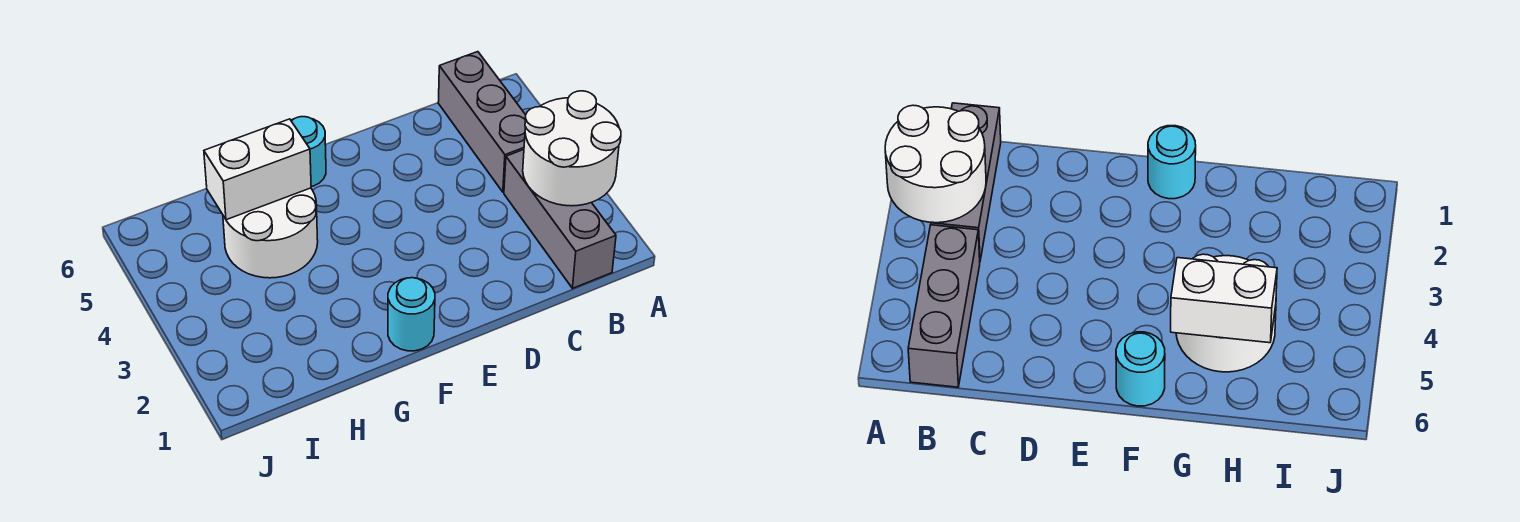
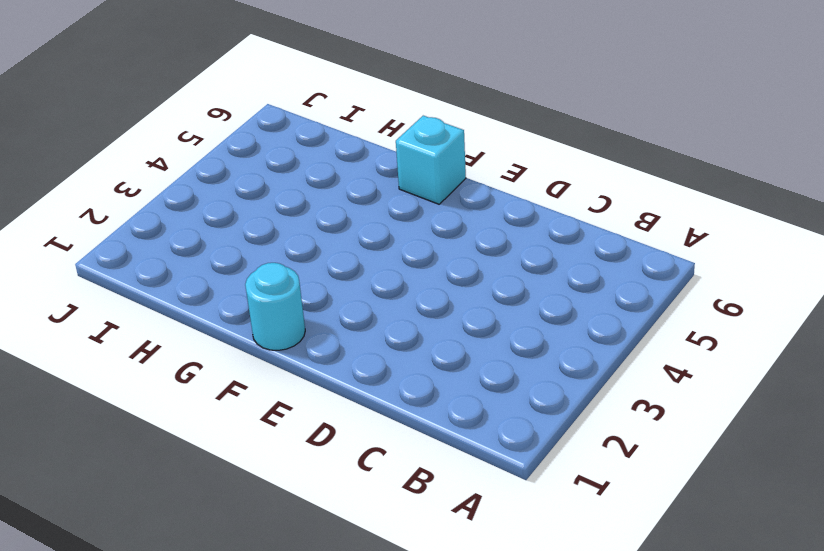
cyan 1x1 brick [396,116,466,204] -> cyan 1x1 round brick [291,117,326,187]
none -> grey 1x3 brick [504,150,616,288]
none -> grey 1x3 brick [438,52,526,192]

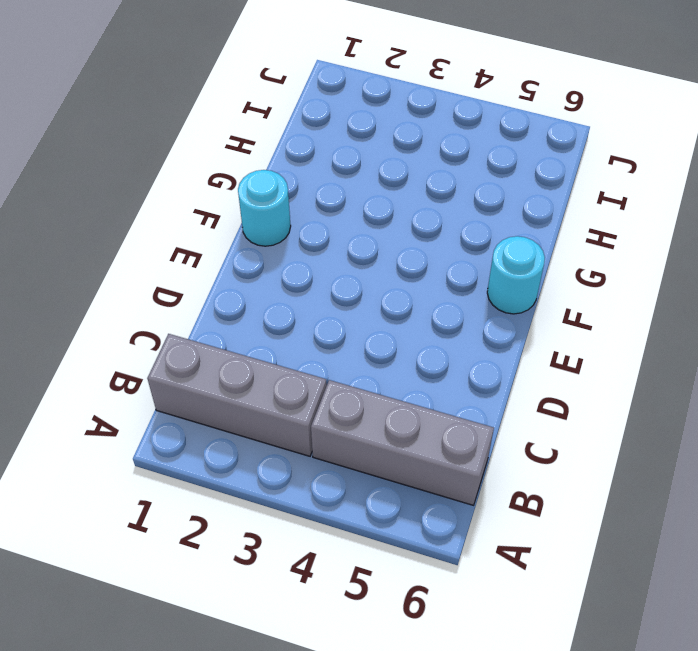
none -> white 2x2 round brick [223,188,318,278]
none -> white 2x2 round brick [523,91,621,206]

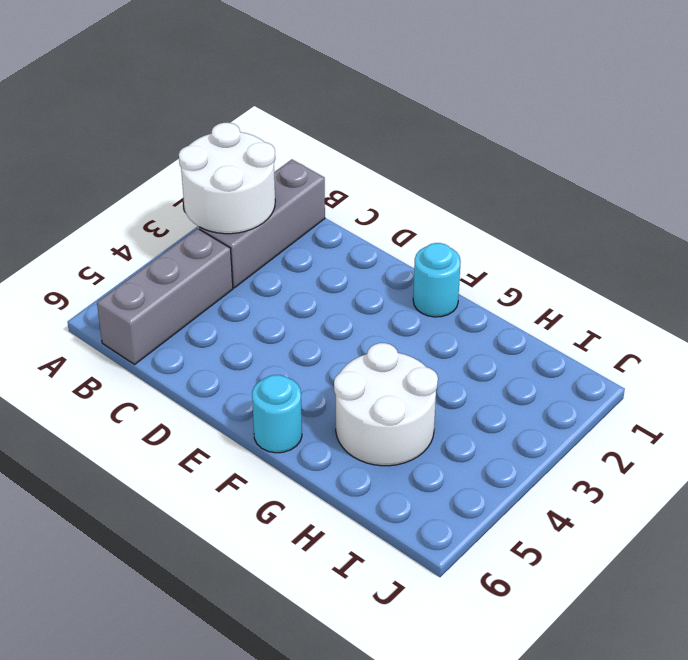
none -> white 1x2 brick [204,119,311,220]

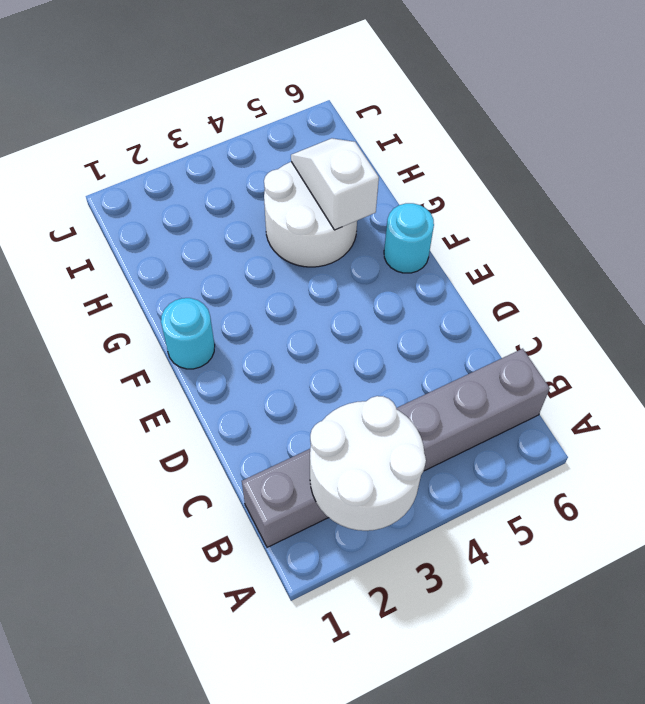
white 1x2 slope [291,138,379,230] -> white 1x2 brick [204,119,311,220]

